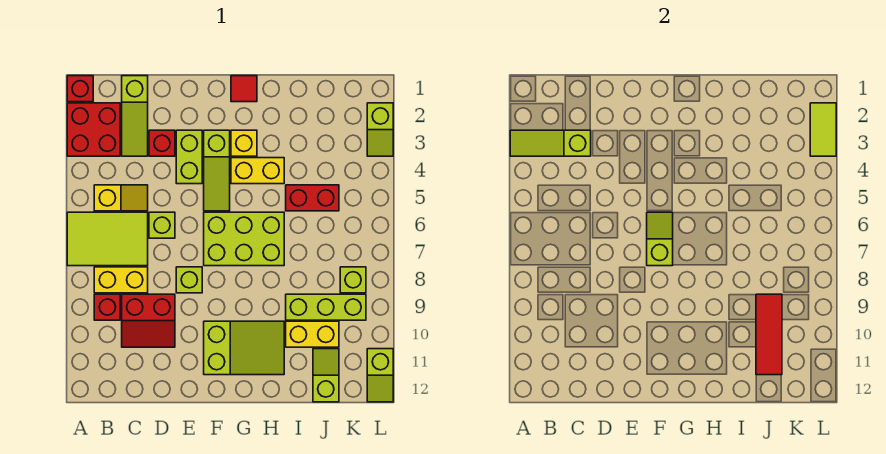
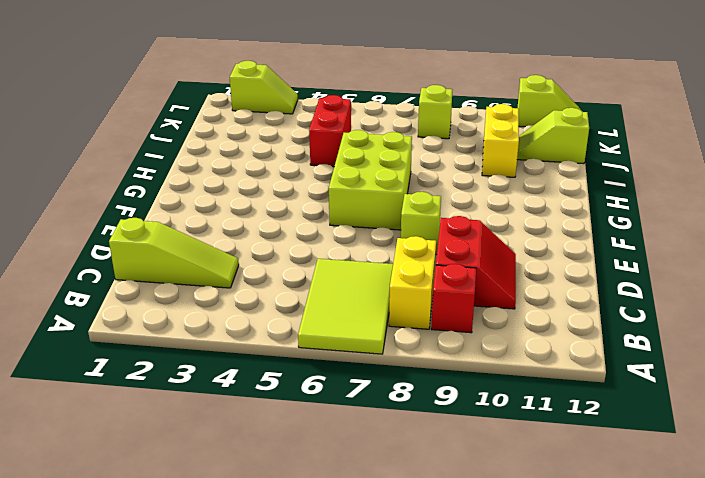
none -> red 1x1 brick [67,76,93,102]
none -> red 2x2 brick [67,103,120,156]
none -> yellow 1x2 slope [94,185,148,211]

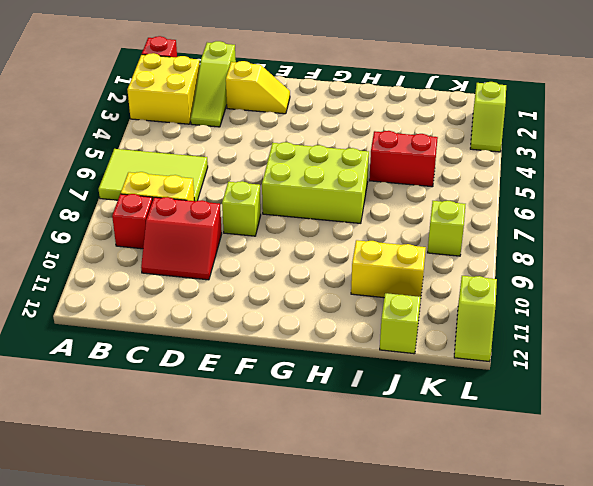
yellow 2x2 brick [127,53,200,124] -> red 2x2 brick [67,103,120,156]
yellow 1x2 slope [226,61,290,114] -> yellow 1x2 slope moved to [94,185,148,211]
none -> red 1x1 brick [149,130,175,156]
none -> lime 1x1 brick [149,212,175,238]
none -> lime 1x2 brick [176,130,202,184]

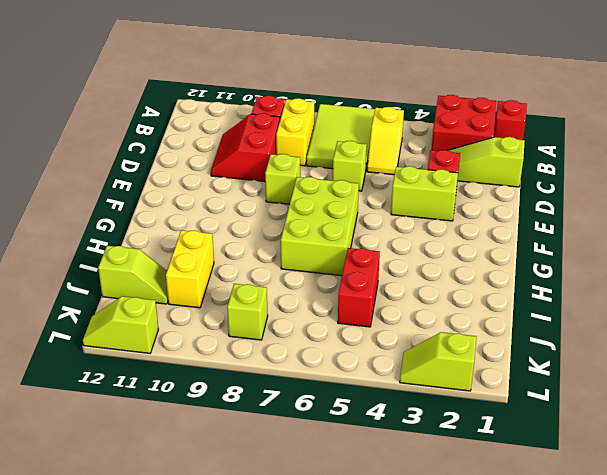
none -> lime 1x3 slope [204,130,230,211]
none -> lime 2x3 slope [204,321,284,375]
none -> red 1x1 tile [231,76,257,102]

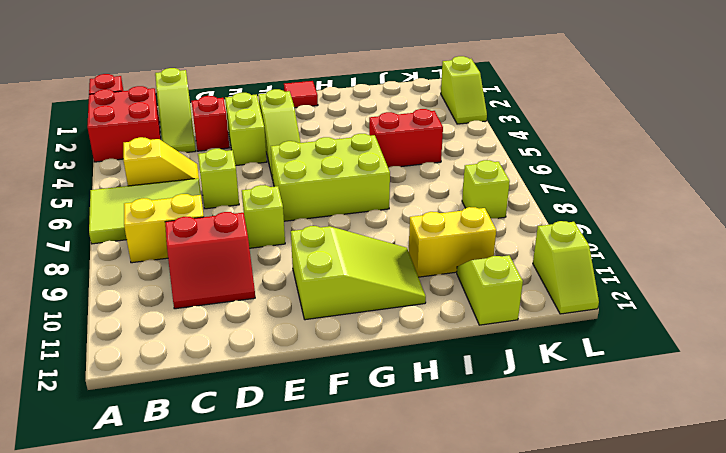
none -> red 1x1 brick [94,294,120,320]
none -> yellow 1x1 brick [231,130,257,156]
none -> yellow 1x2 brick [231,158,284,184]

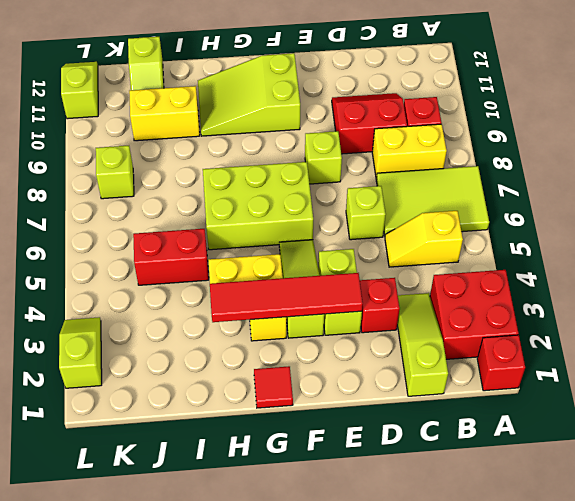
red 1x4 tile [210,273,363,322] -> none
none -> lime 1x3 brick [286,294,366,320]
none -> lime 1x3 slope [510,130,591,156]
none -> lime 1x2 slope [647,212,673,266]

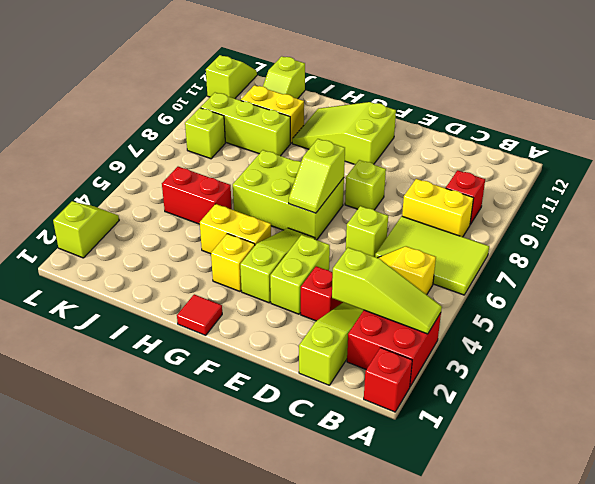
none -> red 2x2 slope [122,294,175,347]
none -> red 1x3 tile [756,294,782,375]
none -> lime 1x2 tile [810,103,836,156]

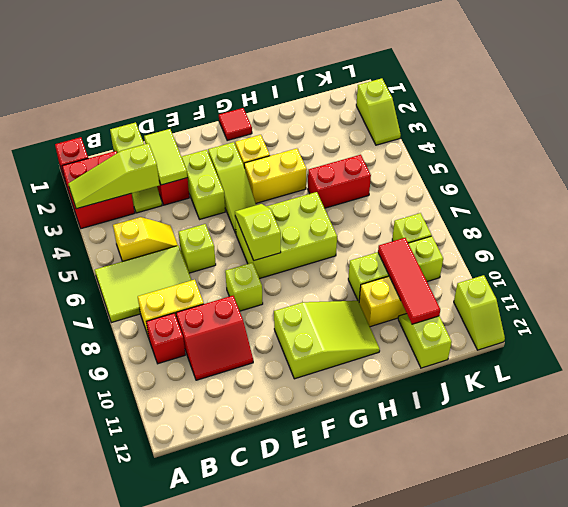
lime 1x2 tile [144,129,187,185] -> lime 1x2 tile moved to [810,103,836,156]

